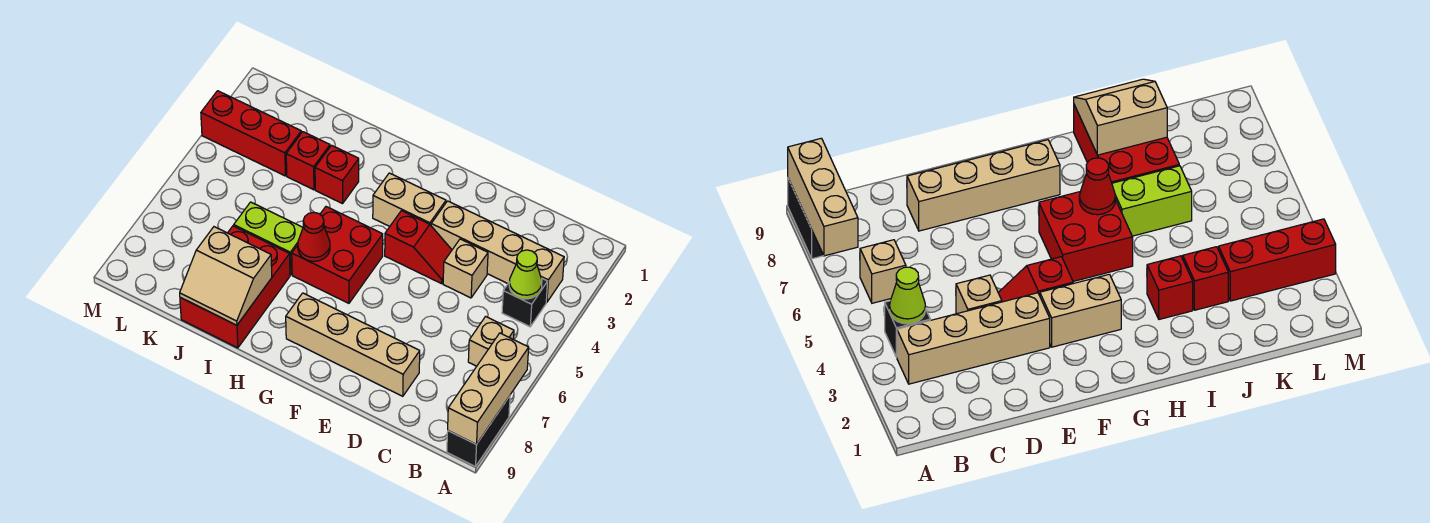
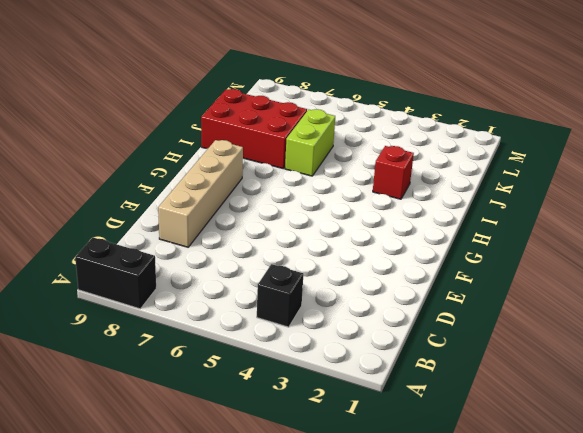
none -> tan 1x4 brick [431,201,564,302]
none -> tan 1x1 brick [468,316,514,366]
none -> tan 1x1 brick [443,239,488,298]

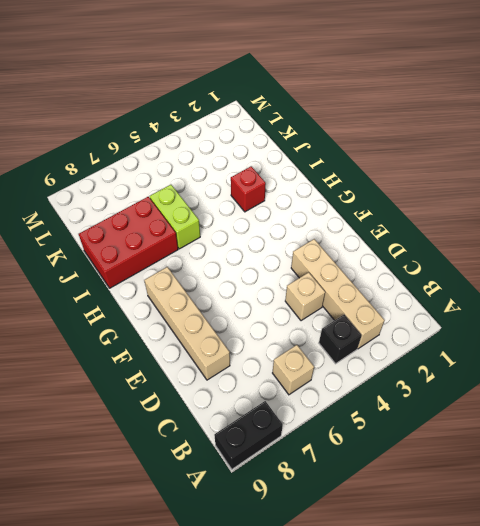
none -> red 1x2 slope [385,211,452,284]
none -> tan 1x2 brick [373,173,446,226]
none -> red 2x2 brick [292,207,383,303]

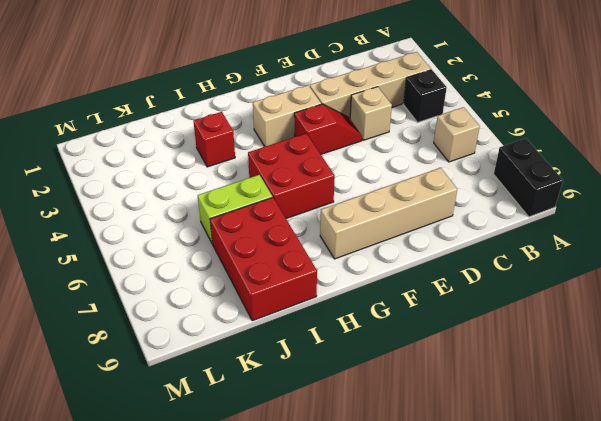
none -> red 1x1 brick [286,132,330,190]
none -> red 1x3 brick [201,91,301,176]
none -> tan 1x3 brick [448,333,529,445]

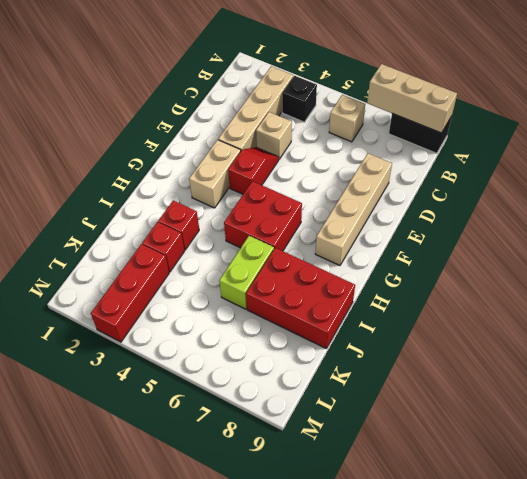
none -> lime 1x1 cone [509,250,542,299]
none -> red 1x1 cone [298,212,330,261]
none -> tan 2x2 slope [180,227,272,325]

